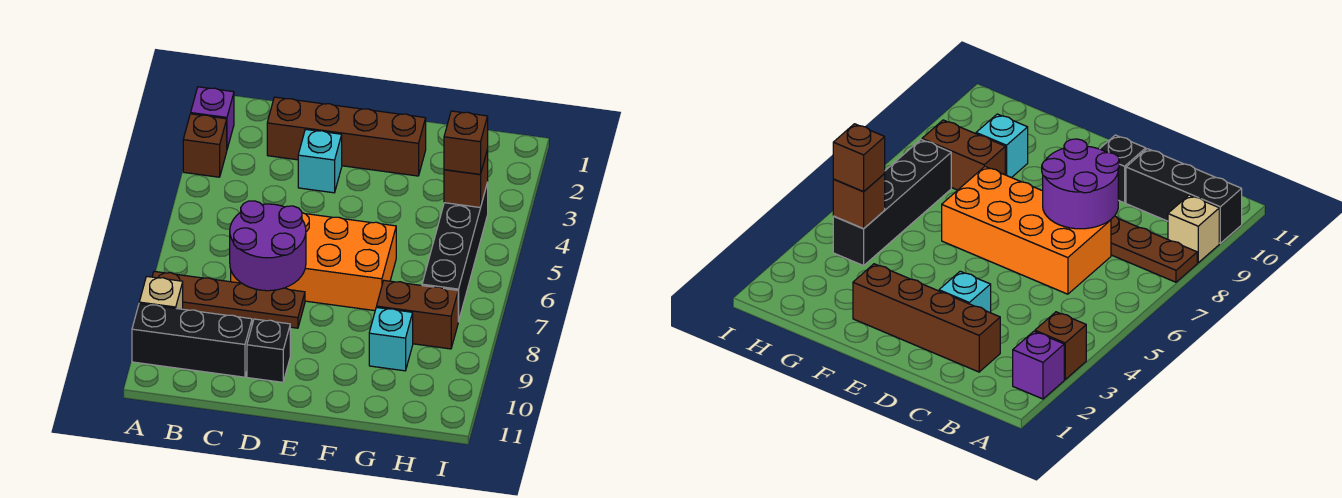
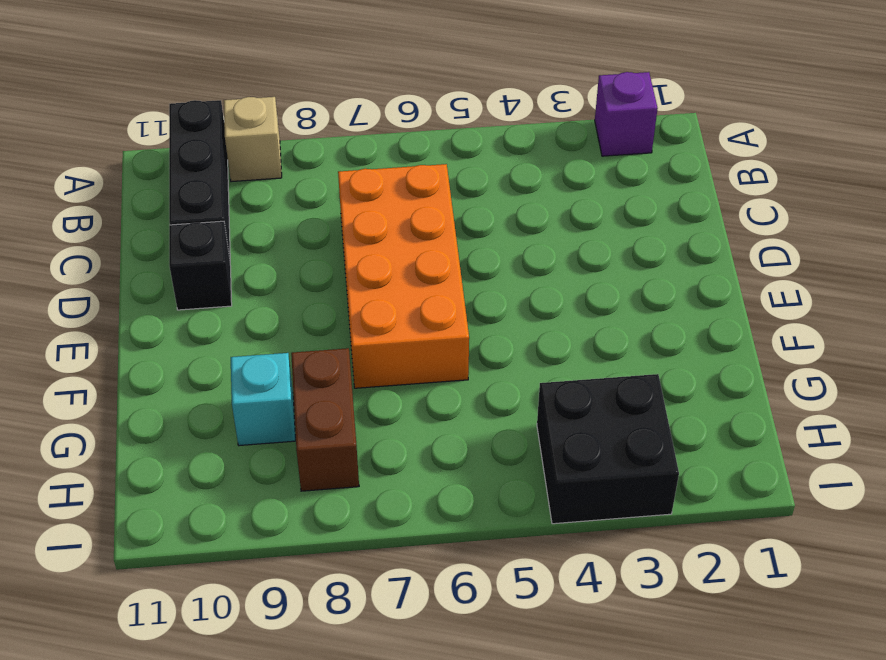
black 2x2 brick [537,374,679,524] -> black 1x4 brick [422,183,488,322]
none -> brown 1x1 brick [183,114,227,177]
none -> brown 1x4 plate [152,271,305,328]
none -> brown 1x4 brick [267,97,426,176]

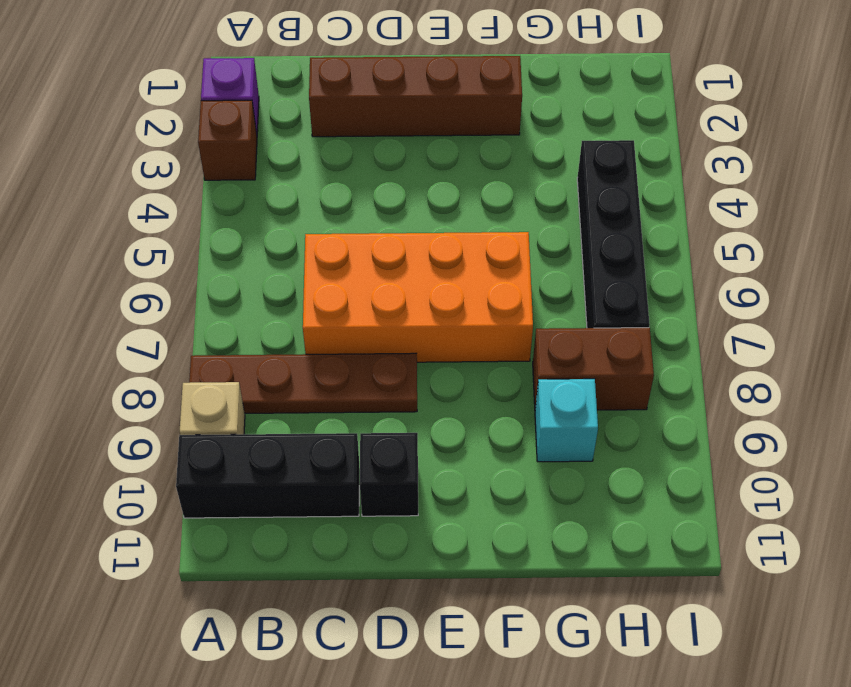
none -> cyan 1x1 brick [298,129,342,193]
none -> purple 2x2 round brick [230,201,306,291]
none -> brown 1x1 brick [444,150,488,208]

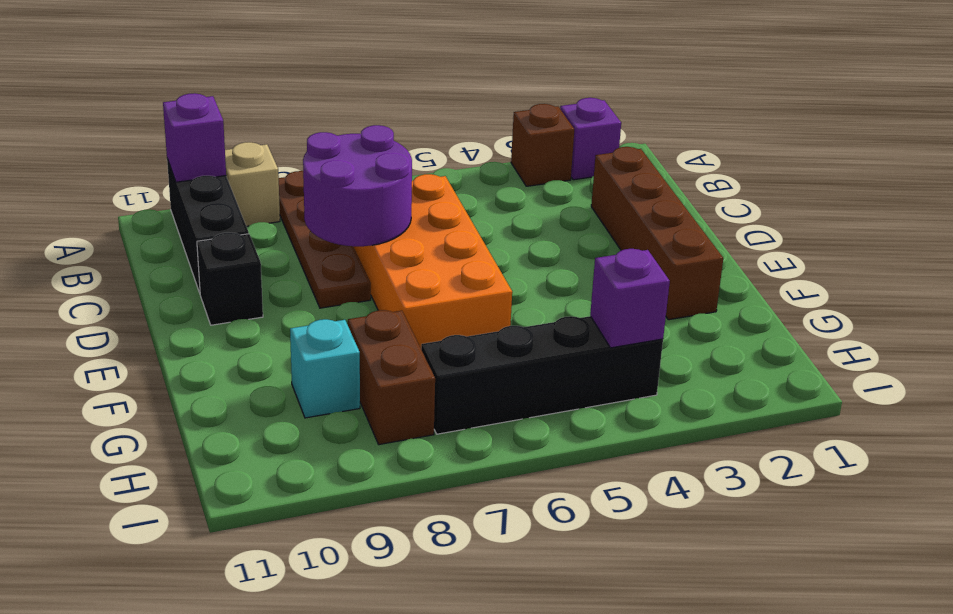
purple 1x1 brick [163,93,226,182] -> none
purple 1x1 brick [590,249,670,348] -> brown 1x1 brick [444,150,488,208]
none -> cyan 1x1 brick [298,129,342,193]
none -> brown 1x1 brick [444,111,488,174]

